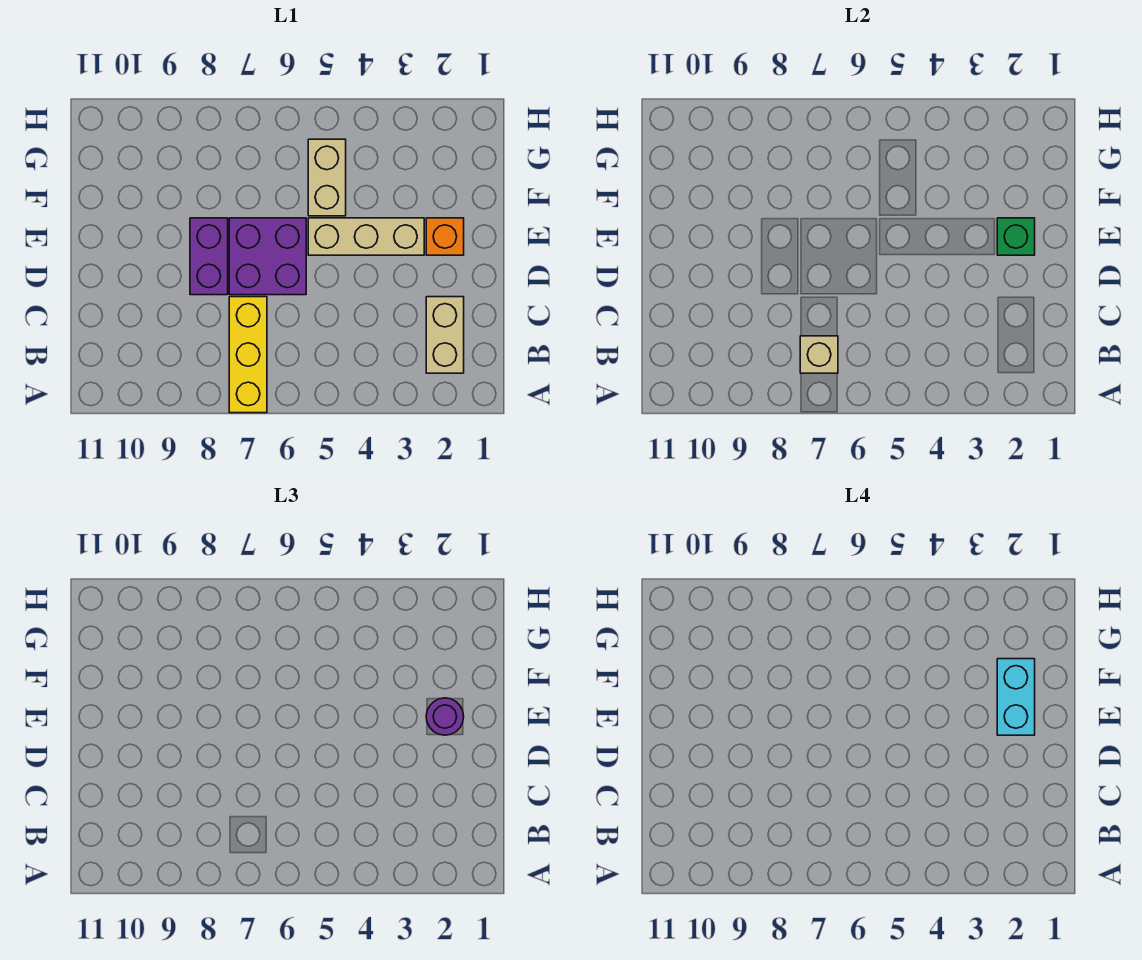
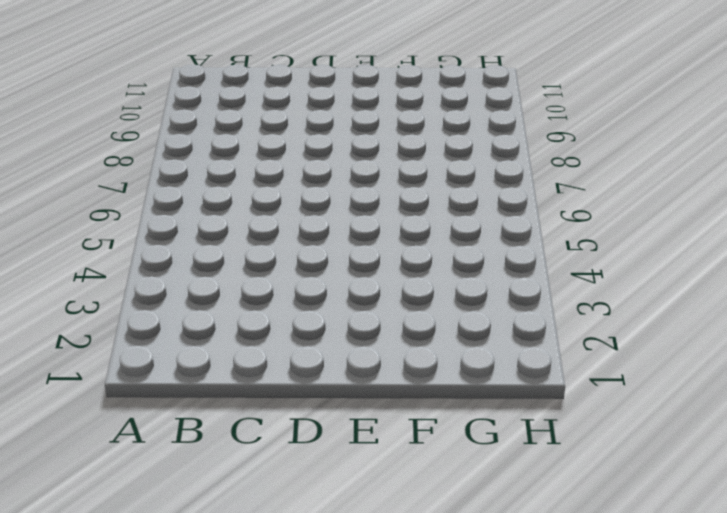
none -> yellow 1x3 brick [229,297,267,413]
none -> tan 1x2 brick [426,297,464,373]

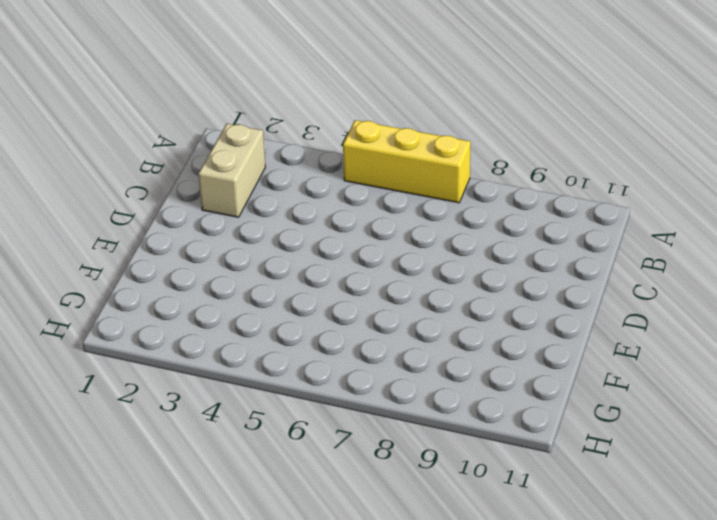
yellow 1x3 brick [343,120,470,203] -> yellow 1x3 brick turned to [229,297,267,413]
none -> purple 2x2 brick [229,218,306,295]
none -> purple 1x2 brick [190,218,228,295]

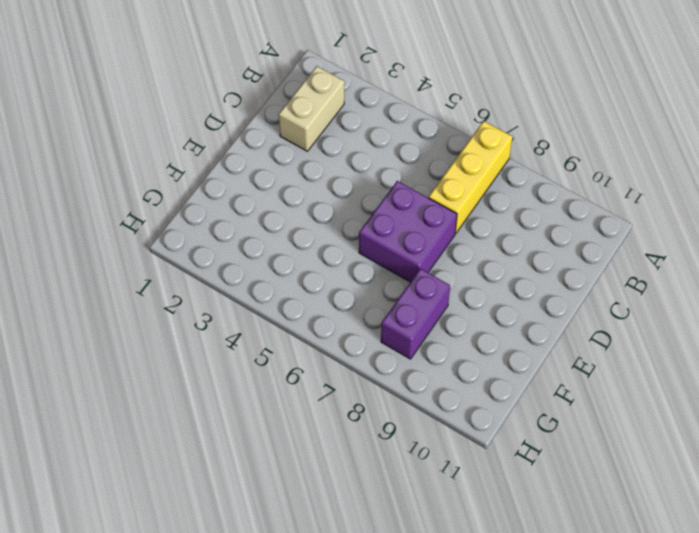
purple 1x2 brick [381,269,450,359] -> purple 1x2 brick moved to [190,218,228,295]
none -> orange 1x1 brick [426,218,464,255]
none -> tan 1x3 brick [308,218,424,255]

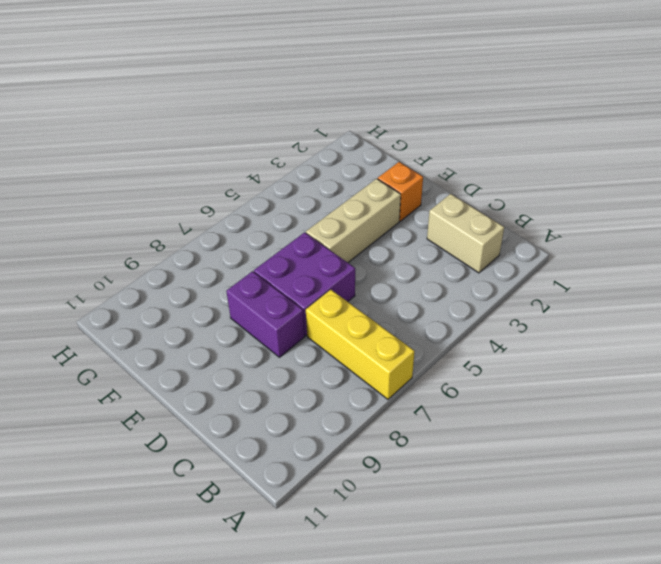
none -> tan 1x2 brick [308,139,346,216]
none -> tan 1x1 brick [800,336,838,373]

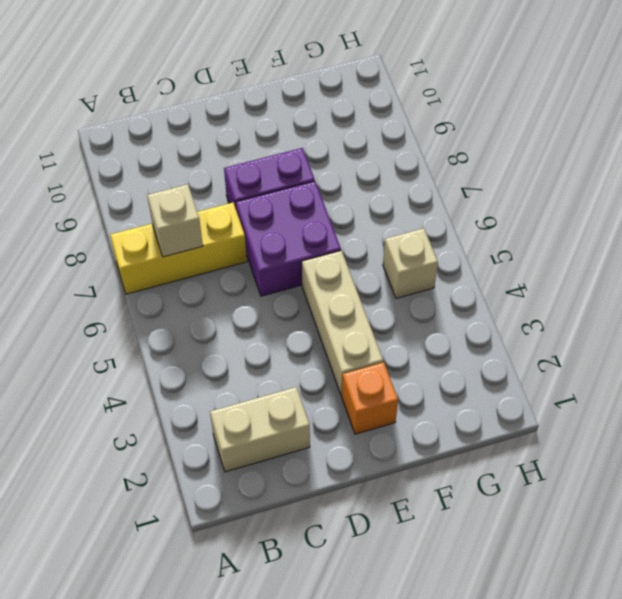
tan 1x1 brick [383,228,438,298] -> tan 1x2 brick [308,139,346,216]
none -> green 1x1 brick [997,218,1035,255]
none -> purple 1x1 round brick [426,698,464,735]

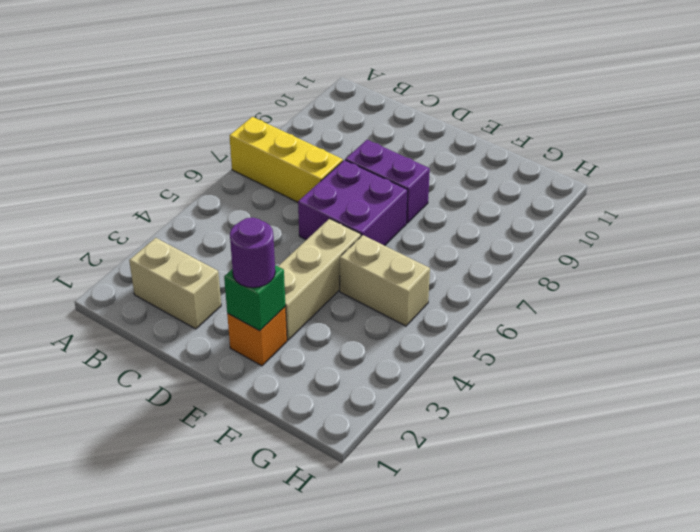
none -> tan 1x1 brick [800,336,838,373]
none -> cyan 1x2 brick [997,659,1035,735]

